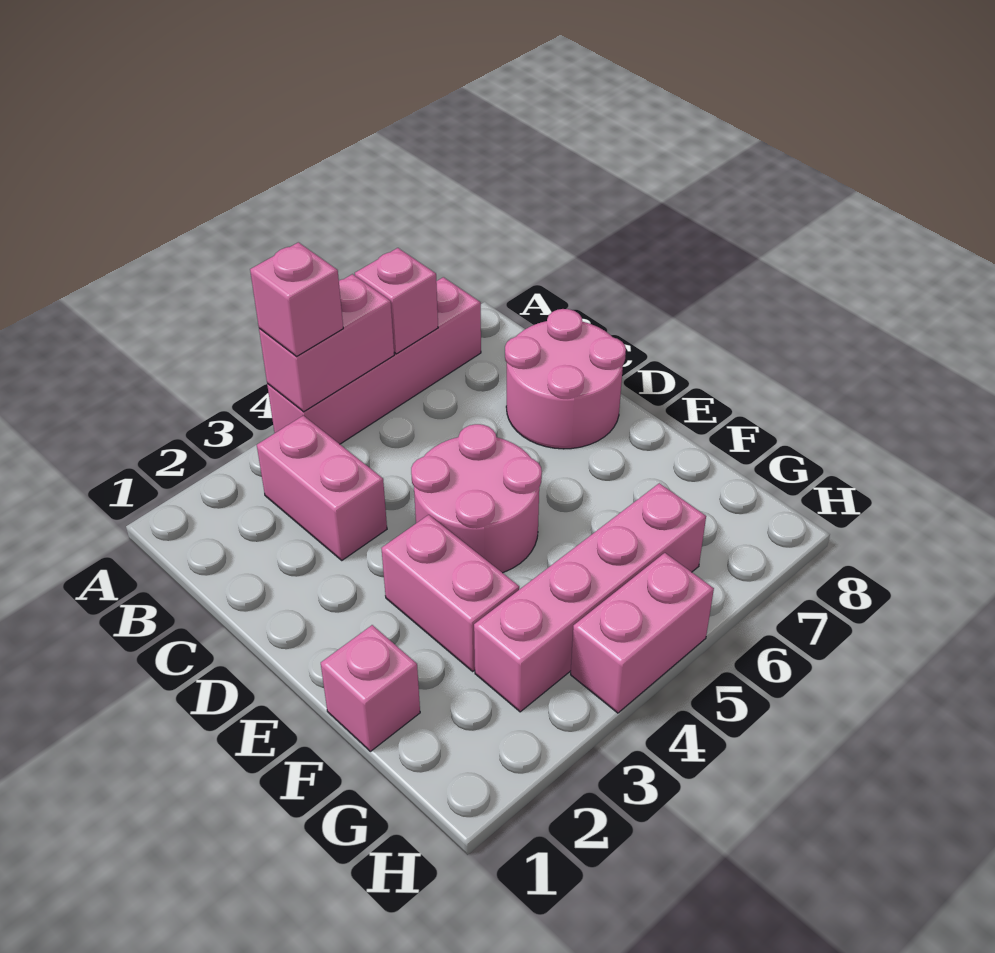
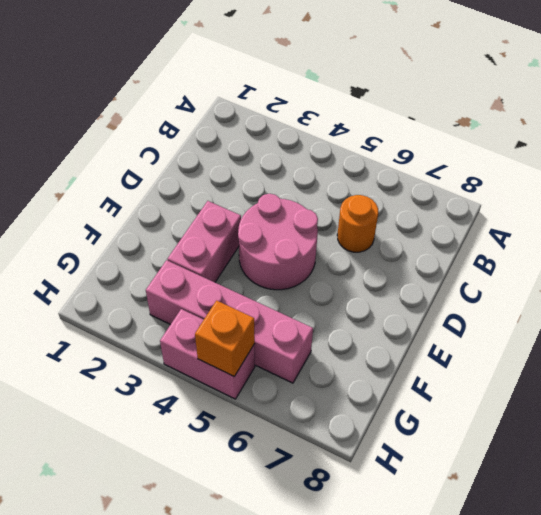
orange 1x1 round brick [337,195,378,252] -> none
orange 1x1 brick [195,300,255,376] -> none
none -> pink 1x4 brick [267,277,481,444]
none -> pink 1x2 brick [257,416,387,560]

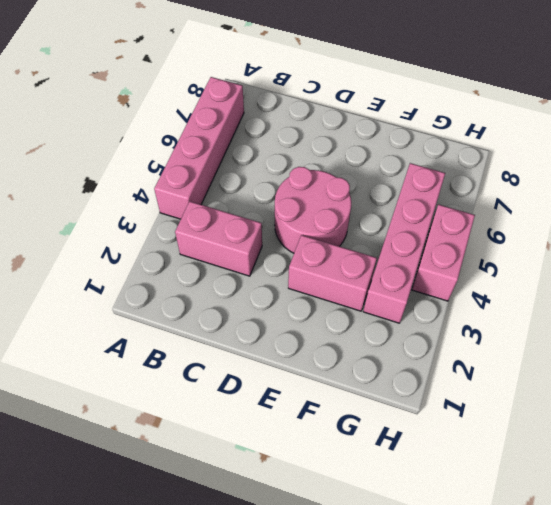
none -> pink 2x2 round brick [505,309,626,449]
none -> pink 1x1 brick [321,625,420,751]

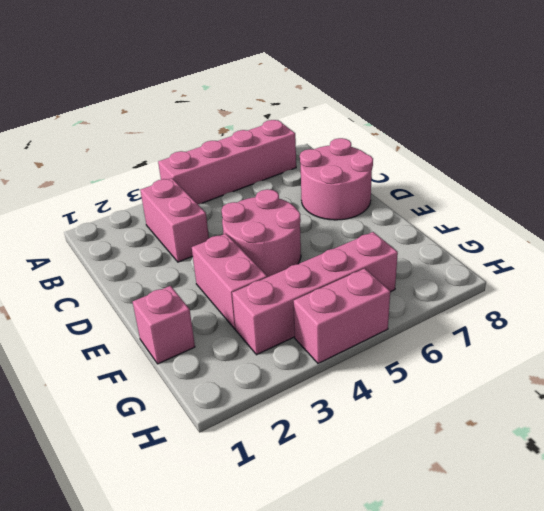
none -> pink 1x2 brick [259,274,394,412]
none -> pink 1x1 brick [355,248,438,354]

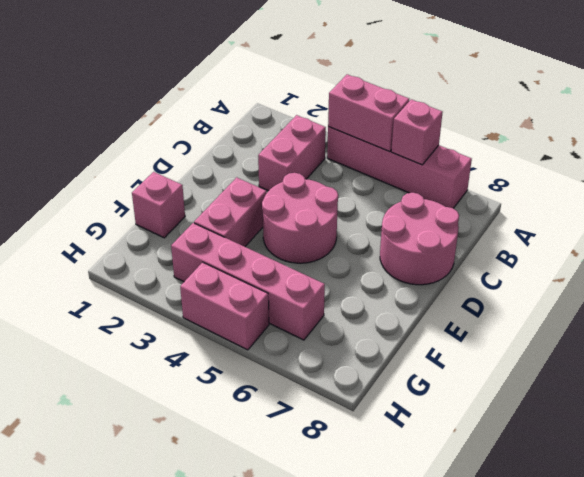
none -> pink 1x1 brick [250,242,343,356]

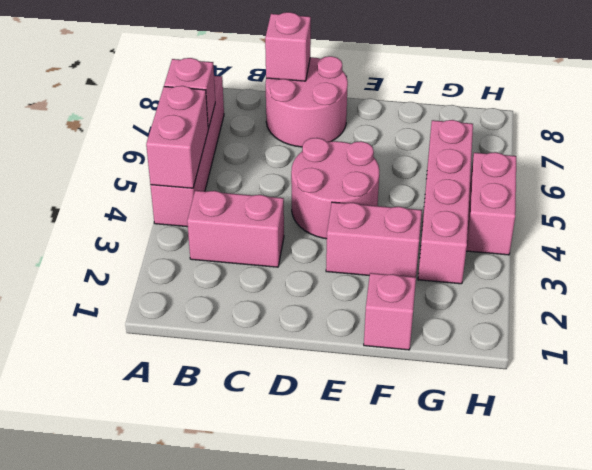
pink 1x1 brick [265,12,311,81] -> pink 1x1 brick moved to [250,242,343,356]

